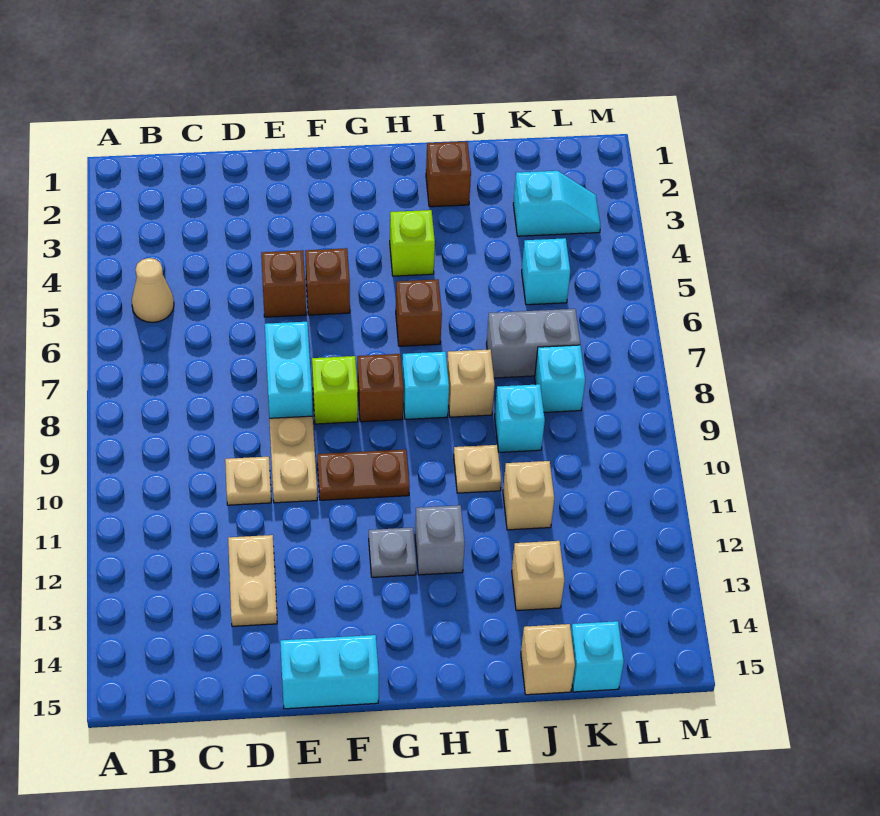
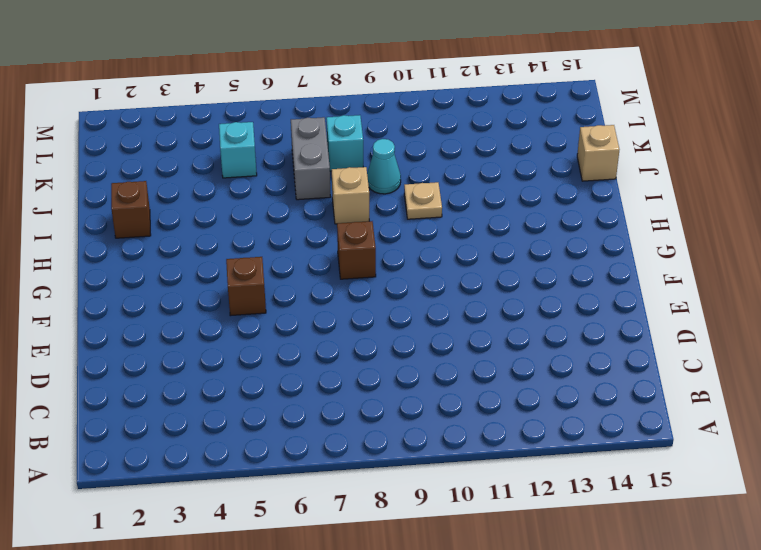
cyan 1x1 cone [367,139,401,194] -> cyan 1x1 brick [495,384,545,452]
none -> tan 1x1 cone [132,258,174,322]
none -> tan 1x1 plate [225,457,271,505]
none -> tan 1x2 plate [228,535,277,626]

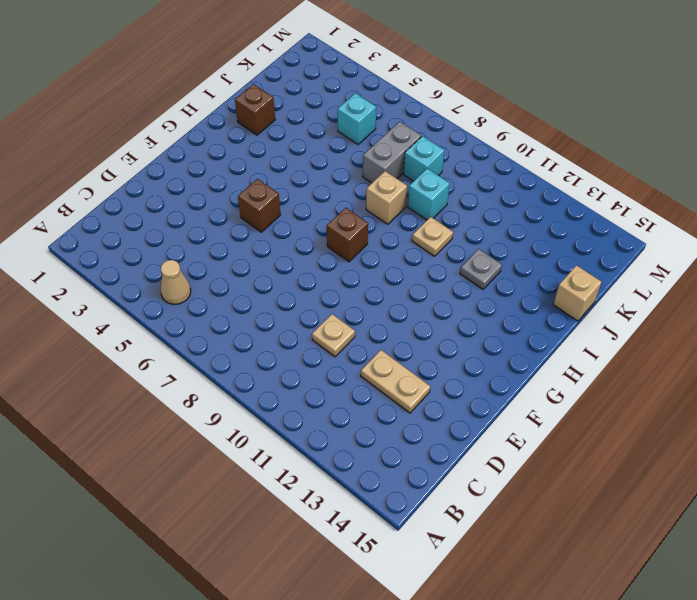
grey 1x1 plate [460,249,502,289] -> grey 1x1 plate moved to [369,528,416,577]
none -> brown 1x1 brick [261,250,306,317]
none -> cyan 1x2 brick [265,322,313,418]
none -> tan 1x2 plate [269,416,317,503]

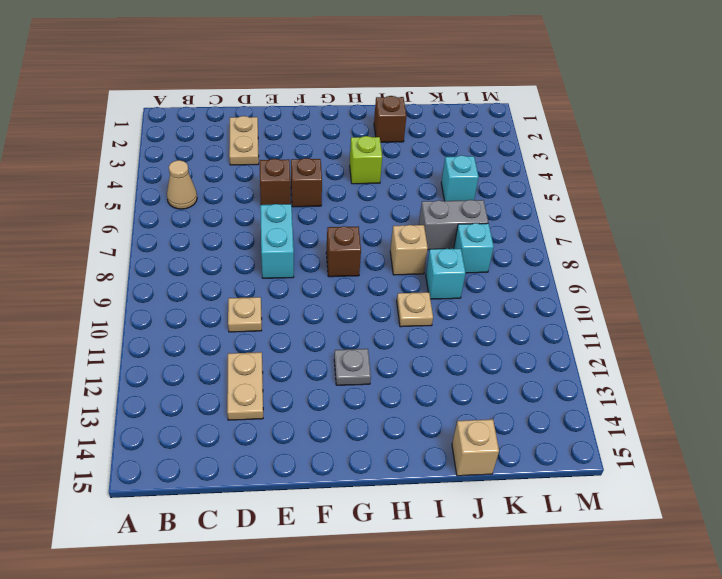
tan 1x2 plate [229,116,259,165] -> tan 1x2 plate moved to [269,416,317,503]
none -> cyan 1x2 brick [280,635,379,709]
none -> lime 1x1 brick [312,356,358,424]
none -> brown 1x2 plate [317,450,410,500]

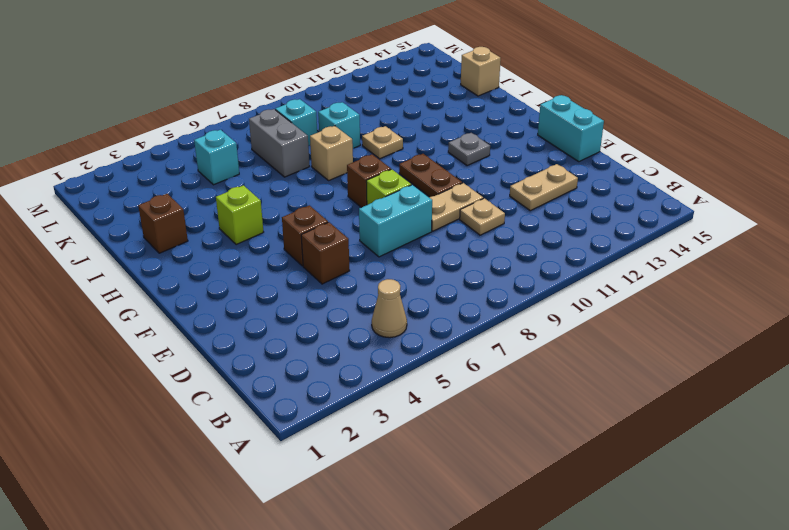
none -> brown 1x1 brick [396,279,442,346]
none -> cyan 1x1 brick [402,352,449,419]
none -> grey 1x1 brick [415,505,465,575]

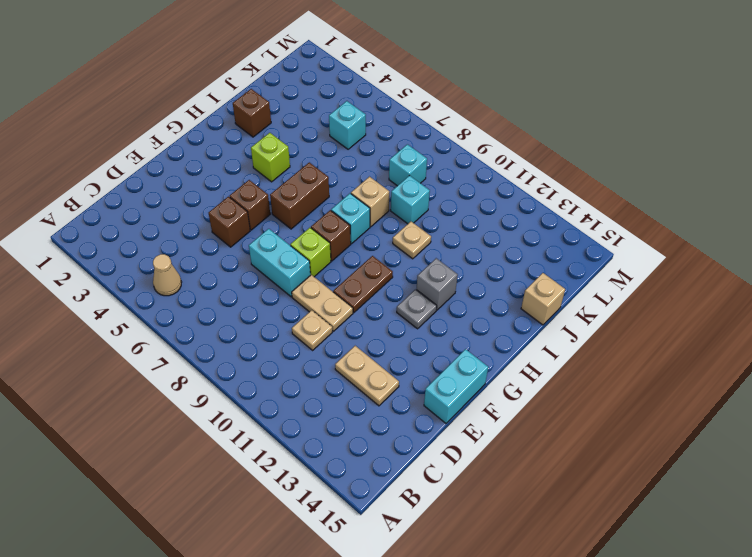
brown 1x2 brick [270,162,329,229] -> brown 1x1 brick [396,279,442,346]
none -> grey 1x2 brick [487,309,580,378]
none -> tan 1x1 brick [503,461,554,530]
none -> tan 1x1 brick [512,541,564,611]

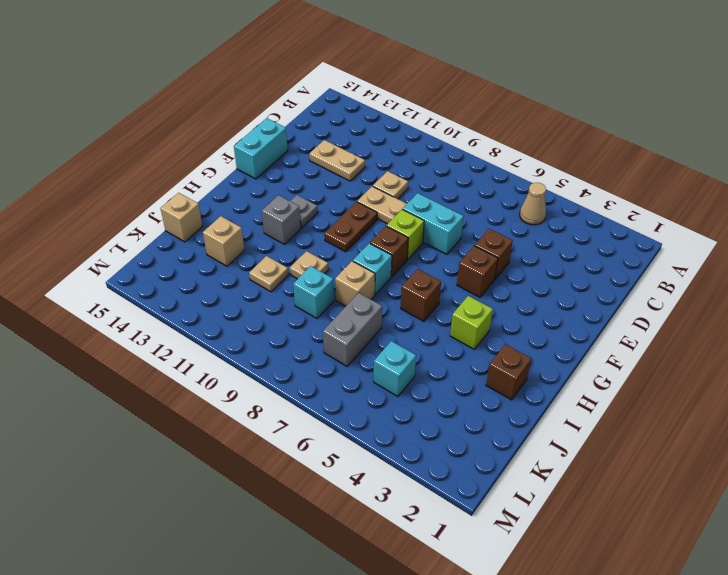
tan 1x1 plate [249,256,288,292] -> tan 1x1 brick [503,461,554,530]
none -> cyan 1x2 slope [513,171,601,236]
none -> cyan 1x1 brick [535,345,585,412]
none -> cyan 1x1 brick [571,621,624,692]

